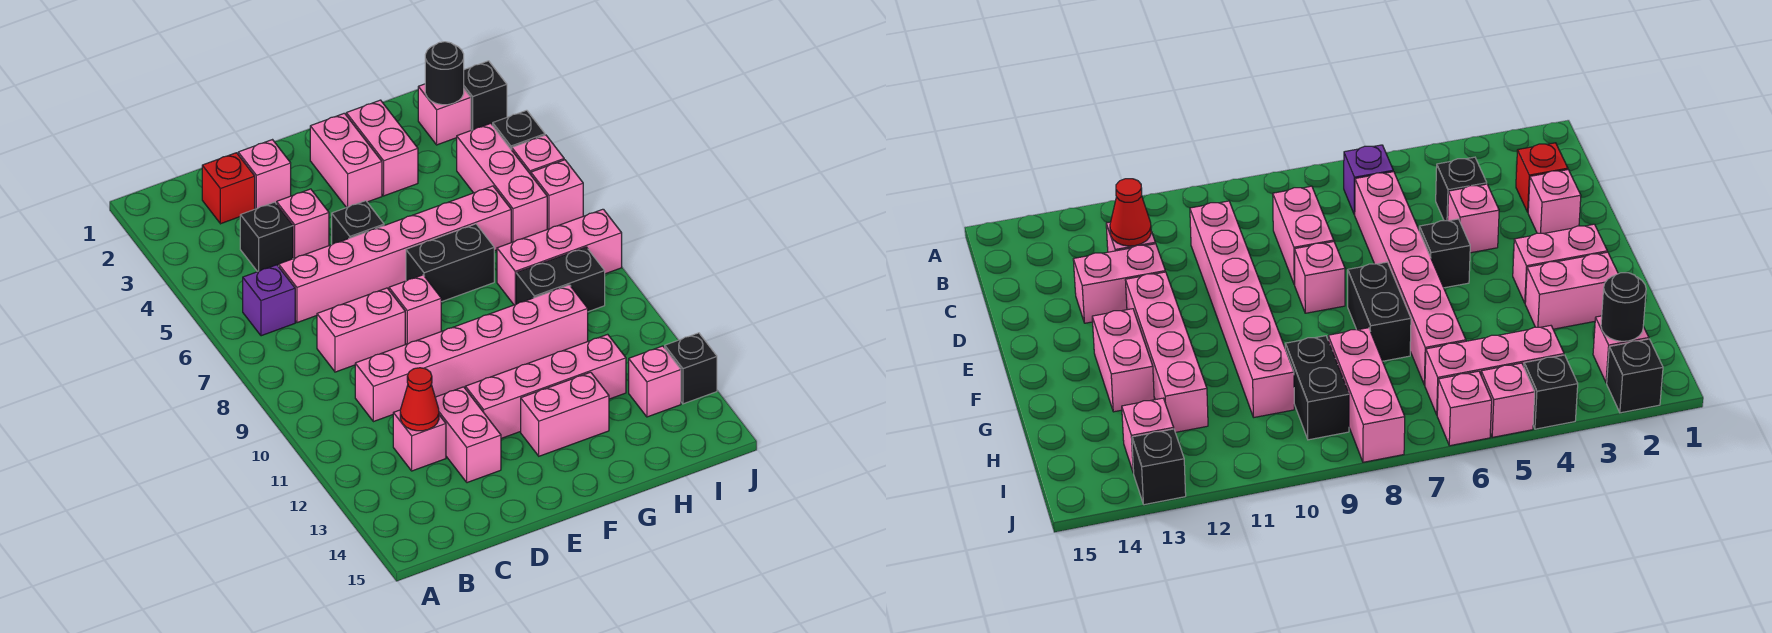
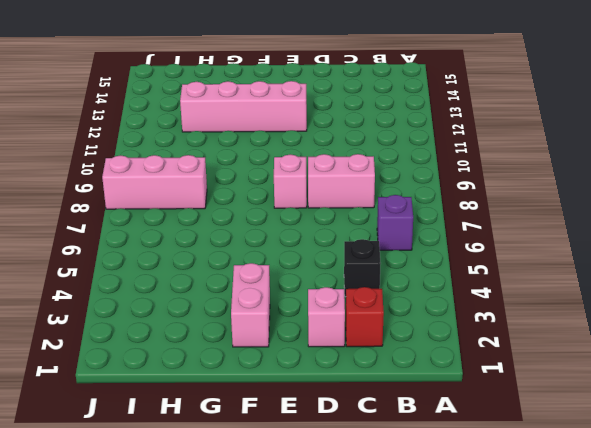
none -> pink 1x6 brick [278,186,511,323]
none -> pink 1x6 brick [355,285,588,422]
none -> pink 1x1 brick [393,410,446,471]

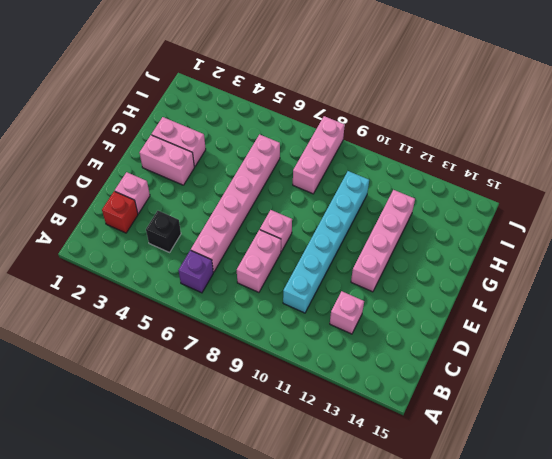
cyan 1x6 brick [283,171,369,313] -> pink 1x6 brick [355,285,588,422]
none -> pink 1x1 brick [277,189,329,259]
none -> pink 1x2 brick [435,387,501,483]
none -> black 1x1 brick [332,201,384,244]

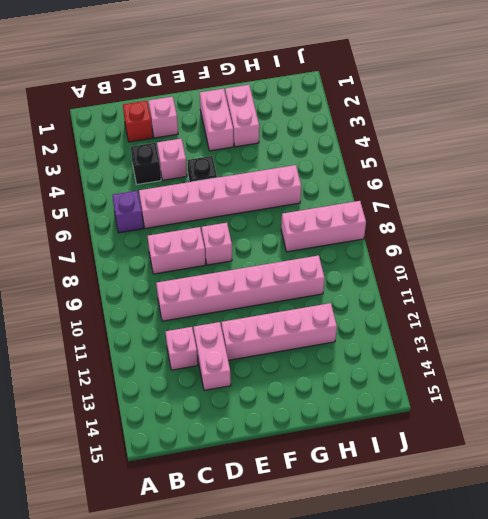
none -> black 1x2 brick [406,224,494,302]
none -> pink 1x2 brick [521,372,609,456]
none -> black 1x2 brick [516,247,605,312]

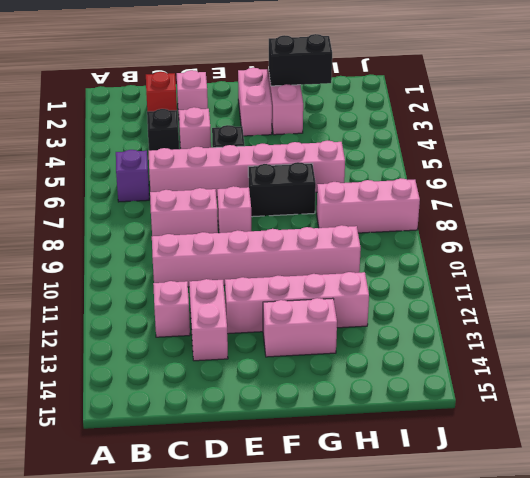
black 1x2 brick [269,34,332,86] -> black 1x2 brick moved to [516,247,605,312]
none -> pink 1x1 brick [418,84,471,145]
none -> pink 1x3 brick [457,123,547,242]
none -> pink 1x1 brick [629,346,681,417]

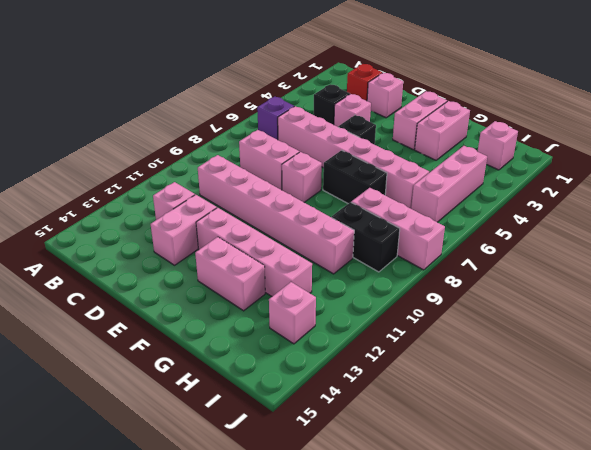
none -> black 1x1 brick [464,61,507,130]
none -> black 1x1 brick [493,110,545,150]
none -> pink 1x1 brick [512,135,564,175]

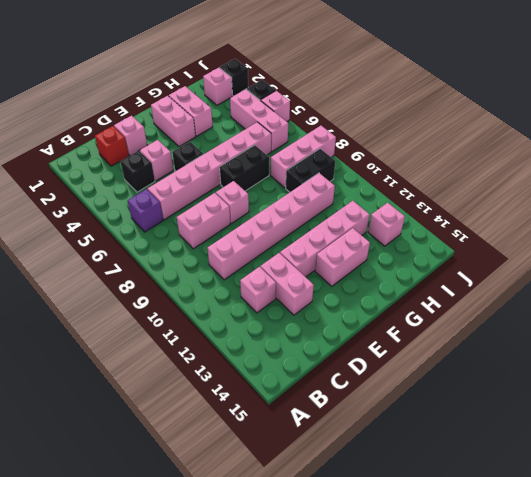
none -> pink 1x1 brick [531,160,583,229]
none -> black 1x1 brick [665,333,717,404]
none -> red 1x1 cone [400,368,439,431]

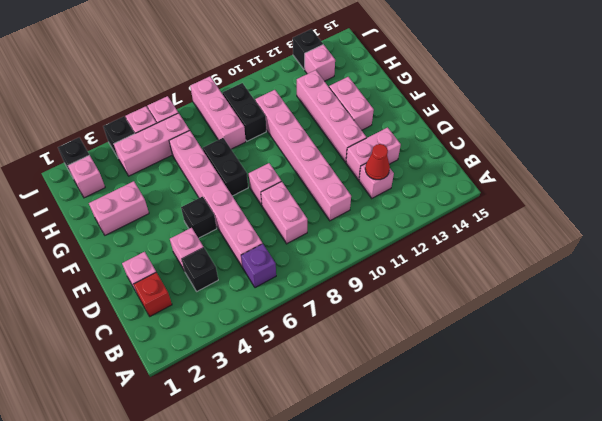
none -> pink 1x2 brick [310,113,382,208]
none -> black 1x1 round brick [425,42,464,105]

